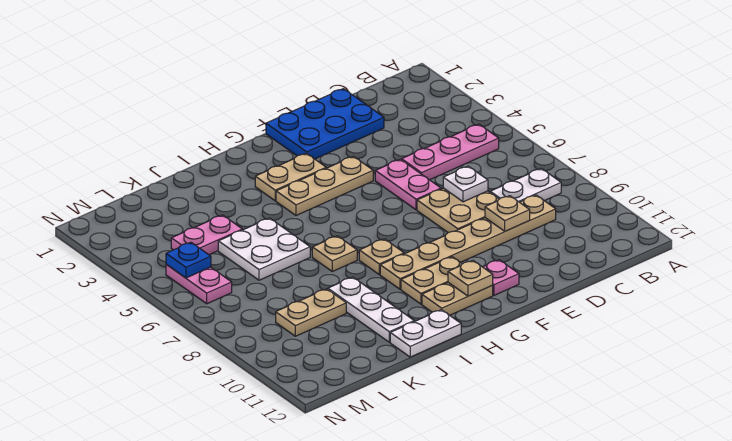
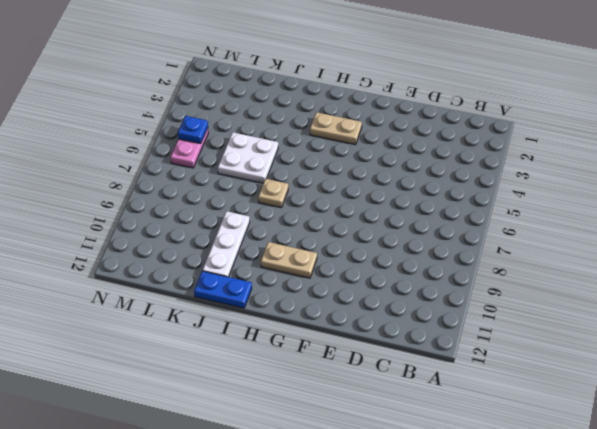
blue 1x2 plate [194,271,252,308] -> white 1x2 plate [390,310,461,357]
none -> pink 1x3 plate [402,124,499,180]
none -> white 1x2 plate [490,168,561,202]
none -> tan 1x6 plate [380,195,556,289]

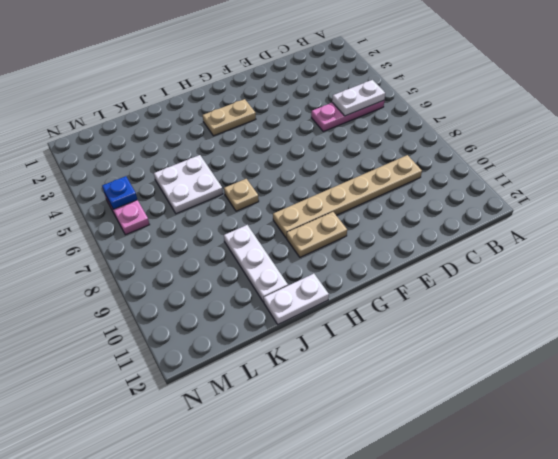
white 1x2 plate [332,80,385,116] -> white 1x2 plate moved to [490,168,561,202]
none -> blue 2x3 plate [266,89,384,159]
none -> tan 2x2 plate [417,188,499,233]
none -> pink 1x2 plate [375,159,441,210]

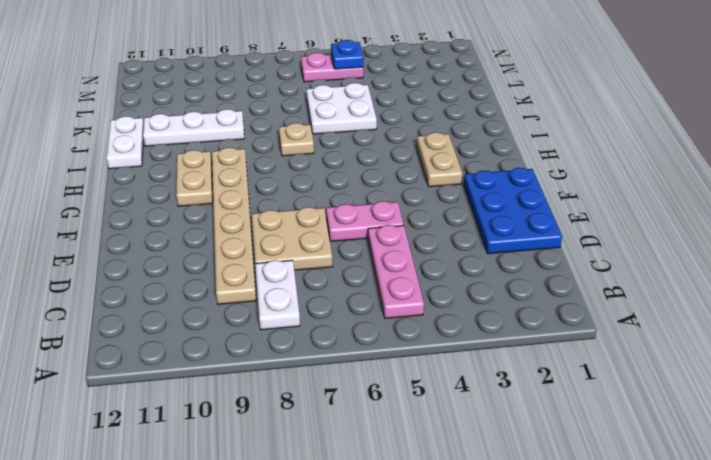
none -> tan 1x3 plate [276,156,373,215]
none -> pink 1x1 plate [483,260,519,295]
none -> tan 1x2 plate [422,283,493,315]

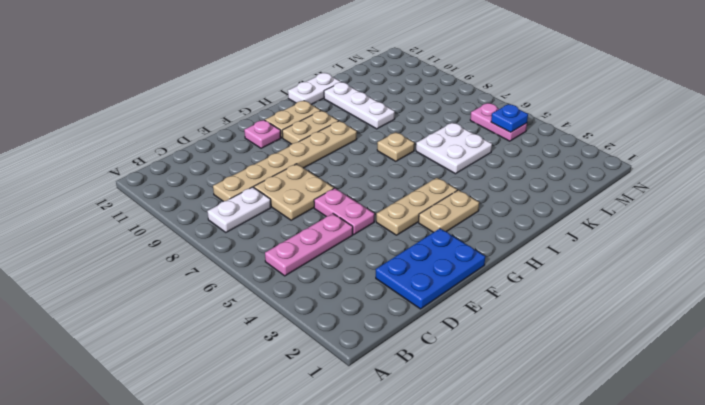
none -> tan 1x1 plate [359,239,404,274]
none -> pink 1x2 plate [171,215,242,255]
none -> tan 1x2 plate [276,289,346,336]

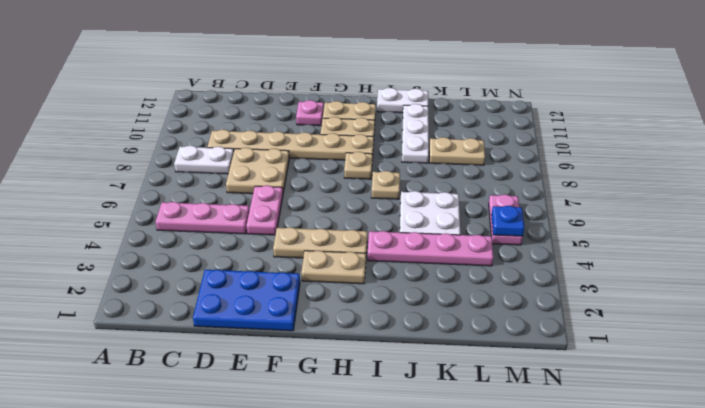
pink 1x4 plate [368,231,493,266] -> pink 1x2 plate [171,215,242,255]
none -> white 1x1 plate [443,166,488,202]
none -> tan 1x1 plate [485,196,530,231]
none -> tan 1x1 plate [448,261,493,296]

